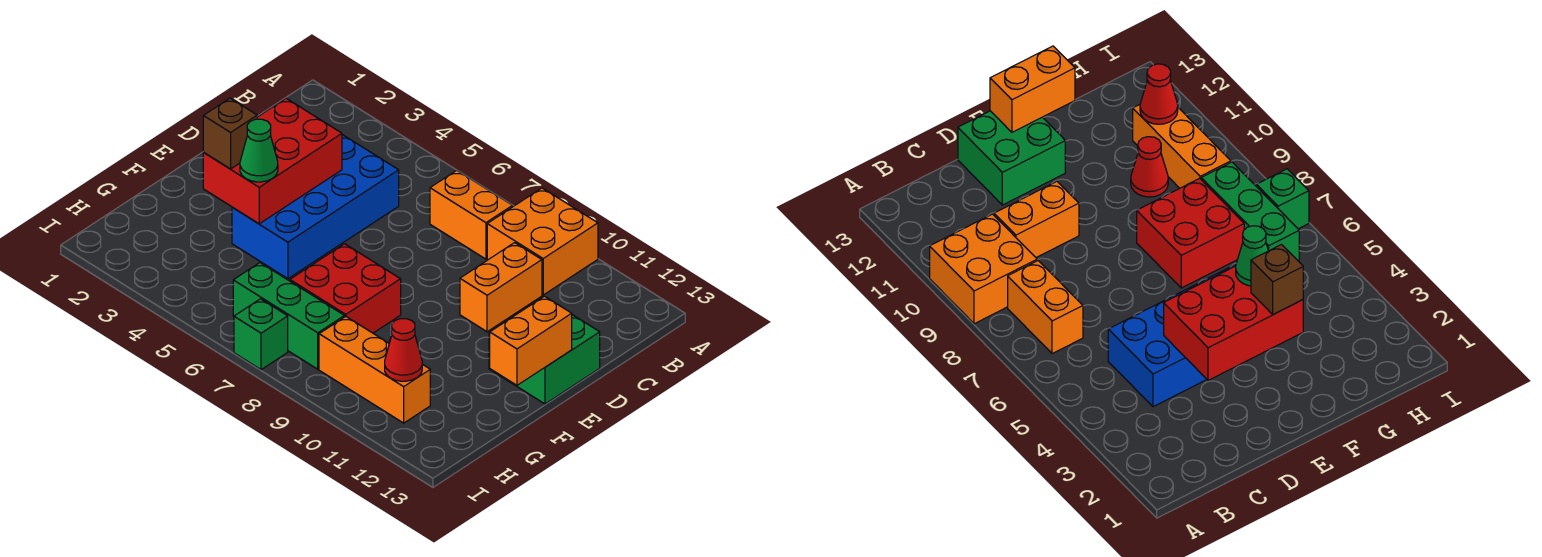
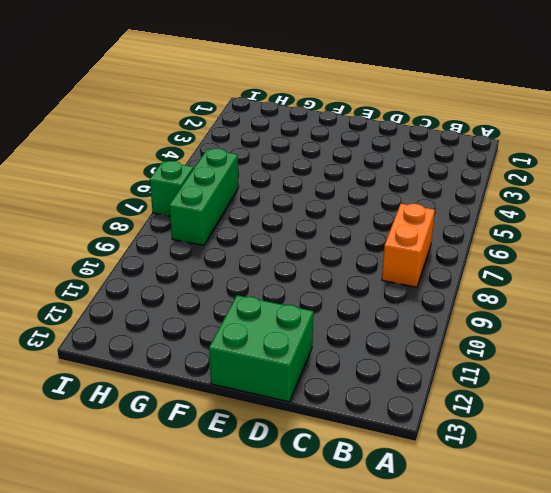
none -> orange 2x2 brick [487,188,598,295]
none -> blue 2x4 brick [232,135,399,279]
none -> orange 1x2 brick [460,243,542,332]

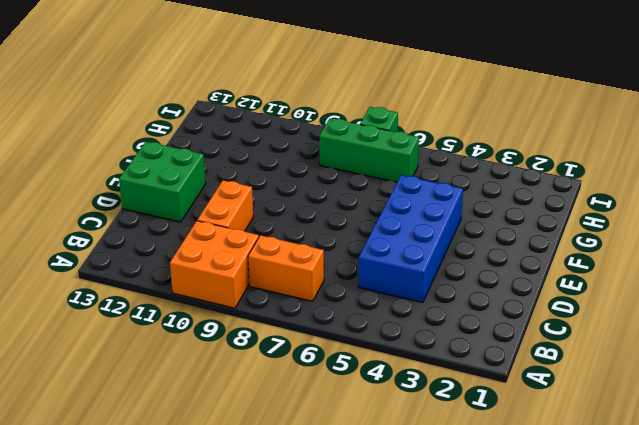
none -> red 2x2 brick [290,244,401,333]
none -> red 1x1 cone [1131,137,1168,197]
none -> orange 1x3 brick [319,317,430,423]

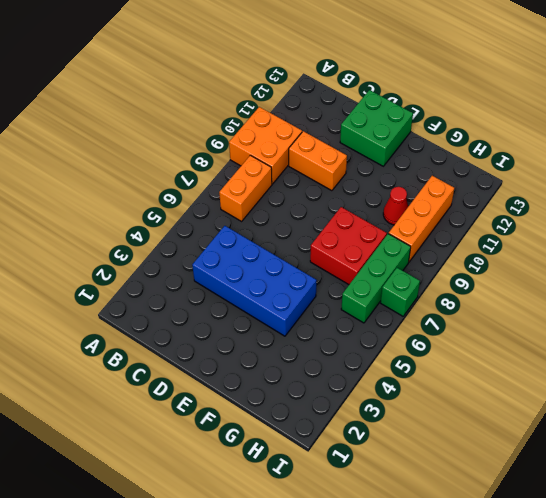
none -> red 2x3 brick [203,98,342,224]
none -> orange 1x2 brick [489,296,572,385]
none -> red 1x1 cone [385,319,422,381]

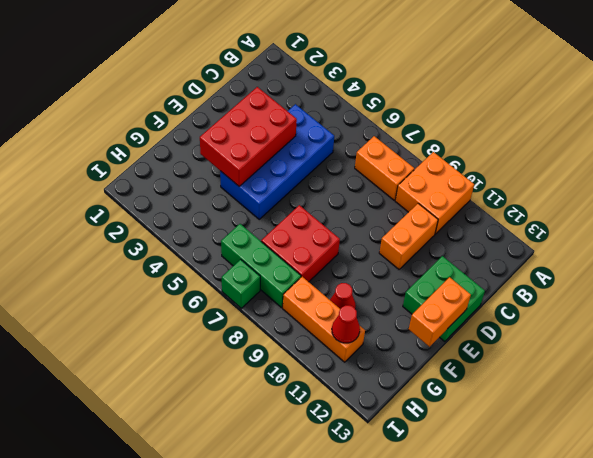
none -> brown 1x1 brick [203,98,257,169]
none -> green 1x1 cone [240,119,278,182]

